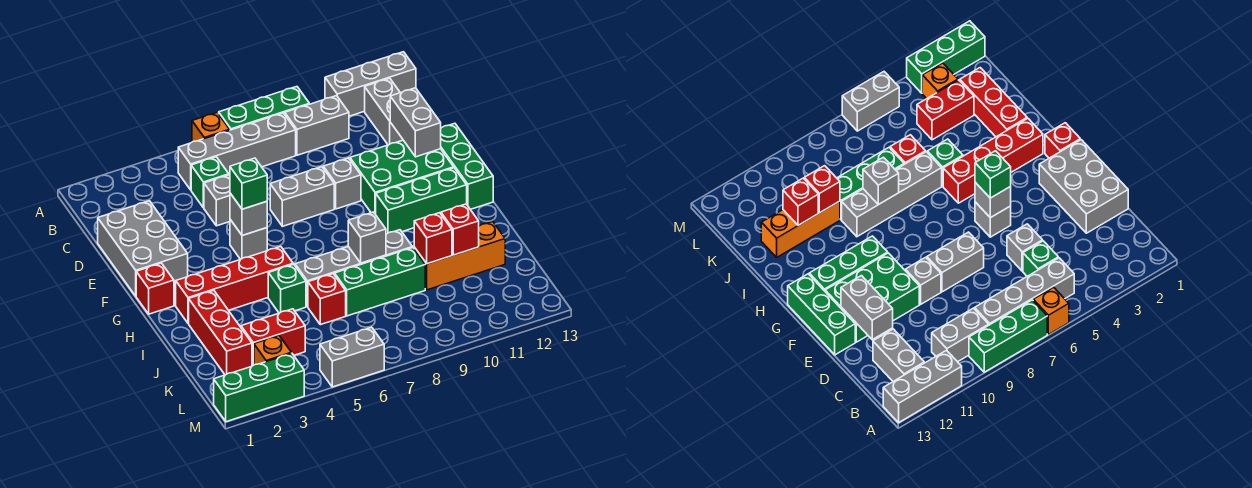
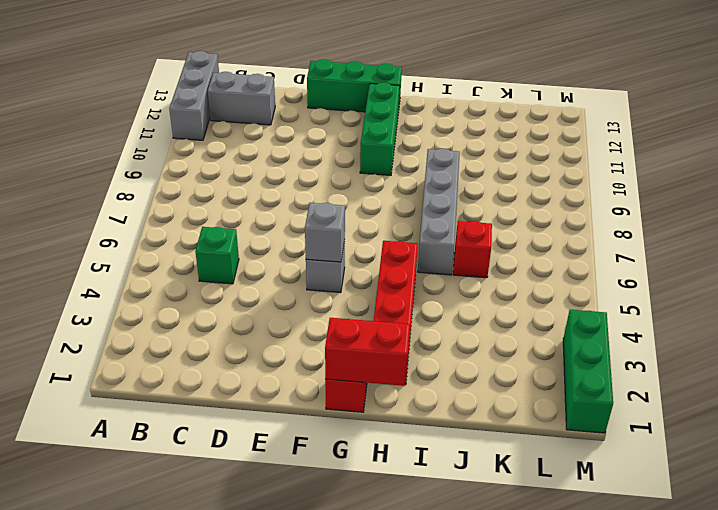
red 1x2 brick [325,318,410,386] -> red 1x2 brick turned to [241,309,305,366]
none -> orange 1x1 brick [192,113,230,142]
none -> green 1x3 brick [219,87,309,130]
none -> grey 1x4 brick [178,113,296,190]
none -> grey 1x2 brick [285,96,349,155]

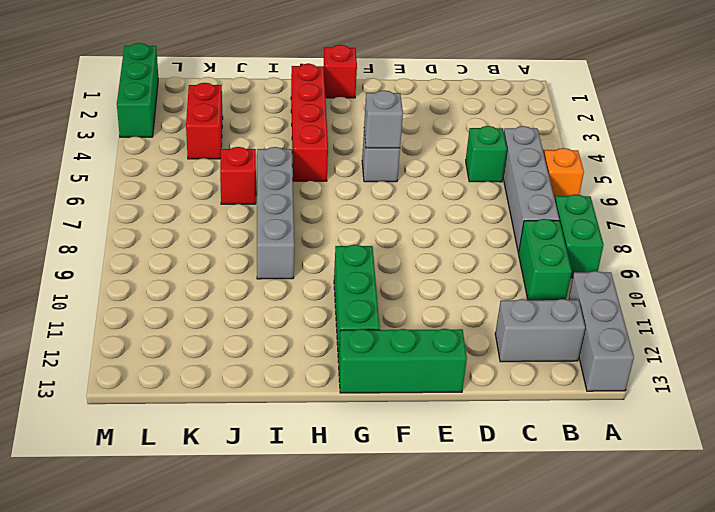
green 1x2 brick [555,194,604,278] -> green 1x3 brick [219,87,309,130]
green 1x2 brick [518,219,572,300] -> grey 1x2 brick [285,96,349,155]
none -> grey 2x3 brick [98,201,188,296]
none -> grey 1x1 brick [204,175,230,226]
none -> grey 1x2 brick [270,167,334,226]
none -> grey 1x1 brick [323,158,361,209]

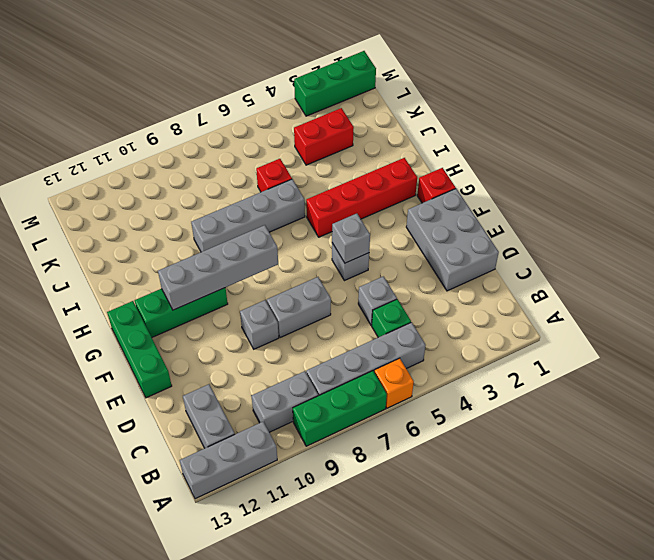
grey 1x4 brick [158,225,278,310] -> none
none -> green 2x3 brick [350,140,454,214]
none -> red 1x3 brick [189,290,252,375]
none -> green 1x1 brick [268,264,306,313]
none -> green 1x3 brick [335,248,425,316]

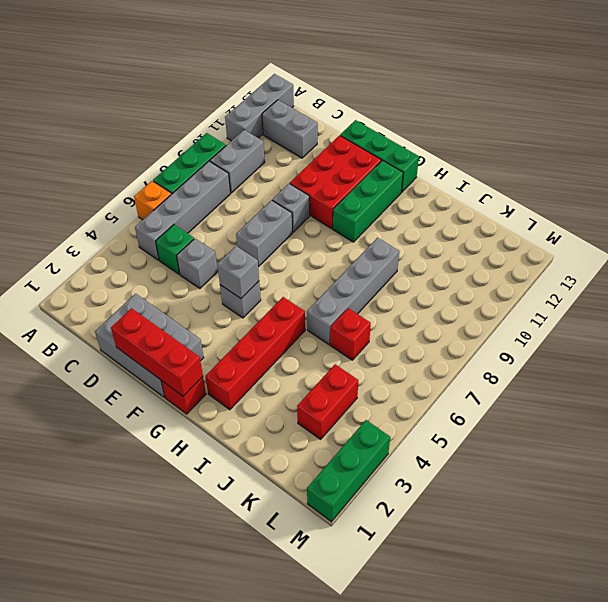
red 1x3 brick [111,308,203,396] -> red 1x3 brick moved to [189,290,252,375]
red 2x3 brick [290,136,381,229] -> green 2x3 brick [350,140,454,214]
none -> green 1x1 brick [268,264,306,313]
none -> green 1x3 brick [335,248,425,316]
none -> orange 1x3 brick [414,222,505,290]
none -> orange 1x1 brick [254,336,291,365]

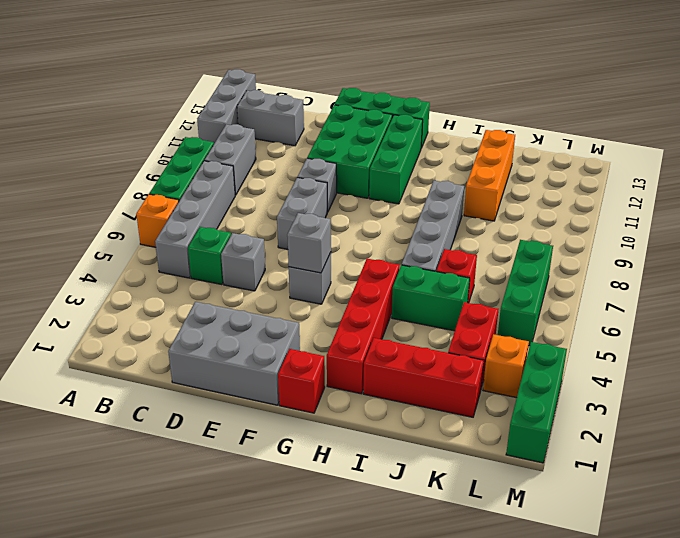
green 1x2 brick [392,265,470,331] -> green 1x1 brick [268,264,306,313]
green 1x3 brick [498,240,553,346] -> green 1x3 brick moved to [335,248,425,316]
none -> grey 1x2 brick [320,327,384,387]
none -> grey 1x2 brick [390,88,441,157]
none -> grey 1x1 brick [348,212,386,263]
none -> red 1x1 brick [414,213,452,264]

